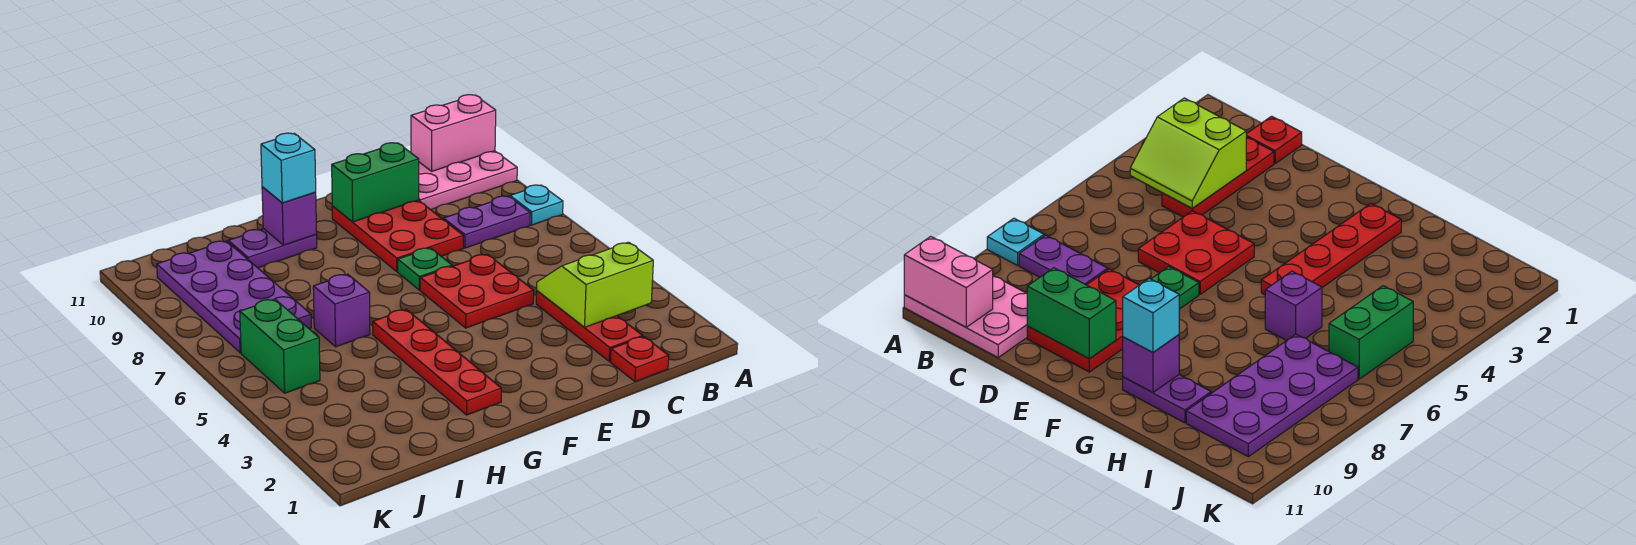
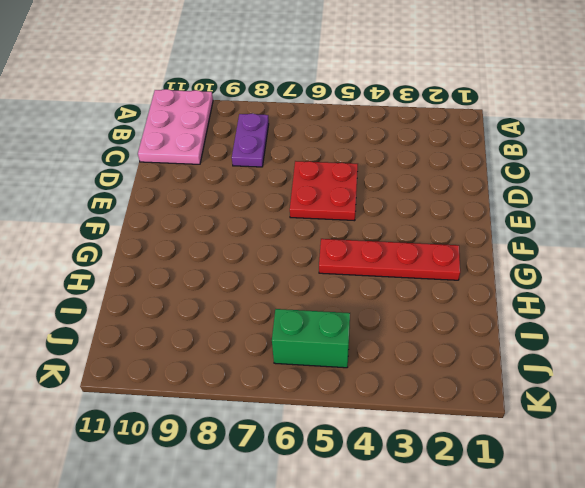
none -> cyan 1x1 plate [510,185,563,225]
none -> red 1x1 plate [610,337,669,382]
none -> red 1x3 plate [536,291,643,361]

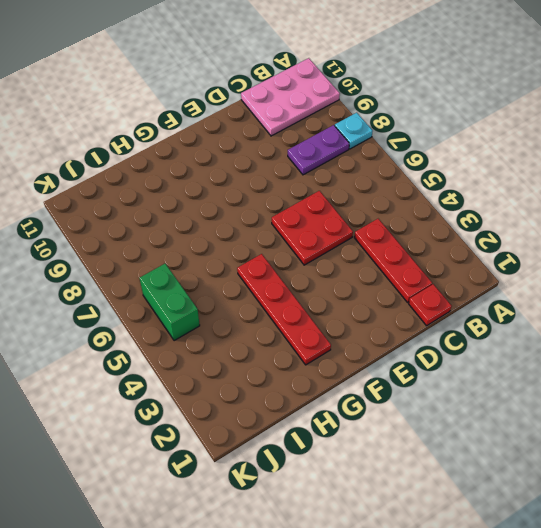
none -> red 2x3 plate [332,200,463,272]
none -> green 1x1 plate [398,248,452,290]
none -> purple 1x2 plate [228,229,317,268]

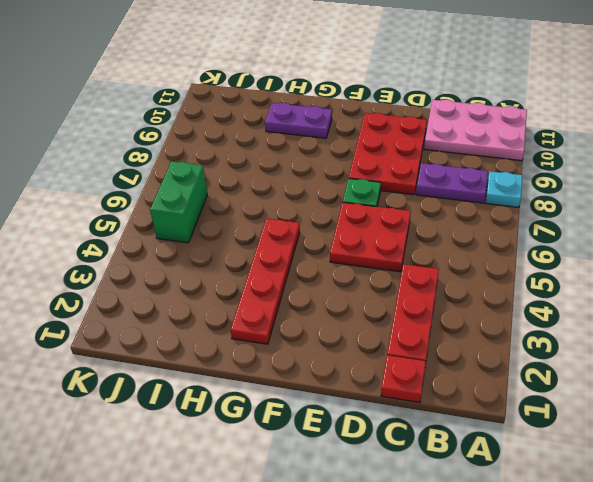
none -> purple 1x1 brick [313,274,370,347]
none -> purple 2x4 plate [157,241,311,353]
none -> pink 1x2 brick [411,95,496,171]

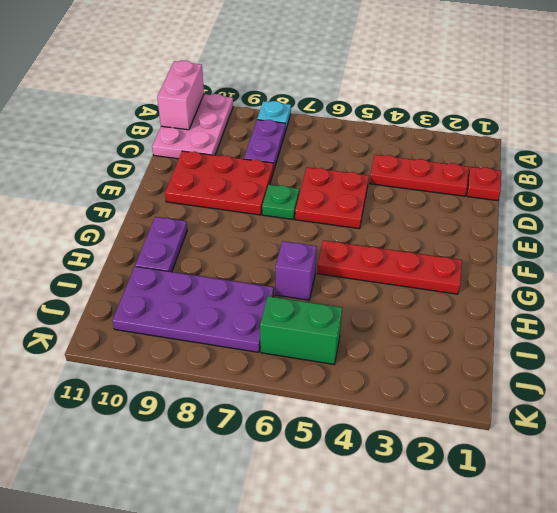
none -> lime 2x2 slope [537,242,653,327]
none -> green 1x2 brick [332,143,419,222]
none -> purple 1x1 brick [262,187,317,245]

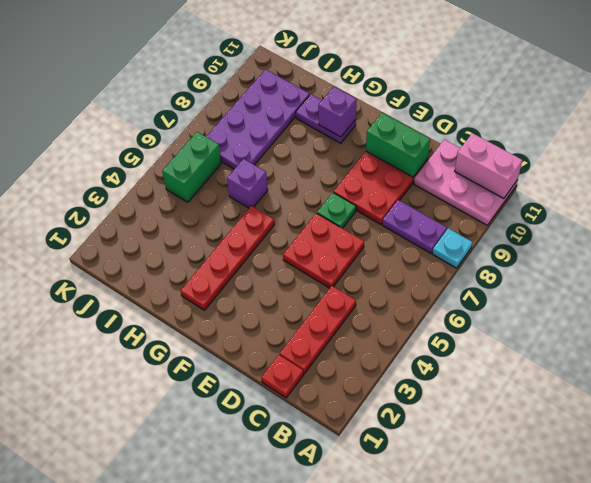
none -> lime 2x2 slope [537,242,653,327]
none -> cyan 1x1 brick [261,133,316,203]

